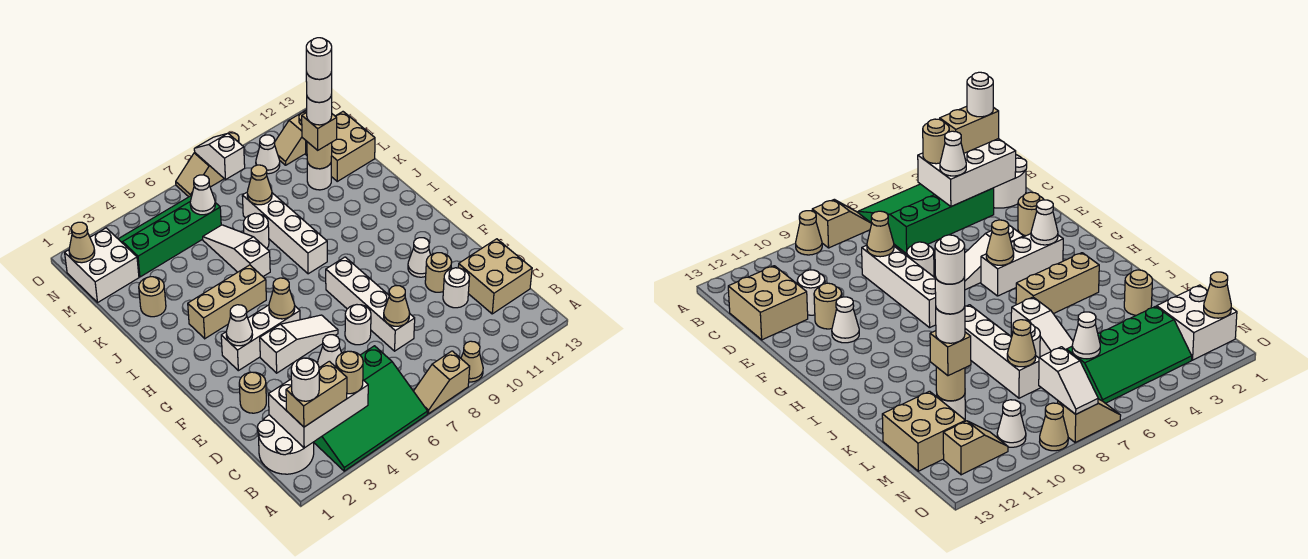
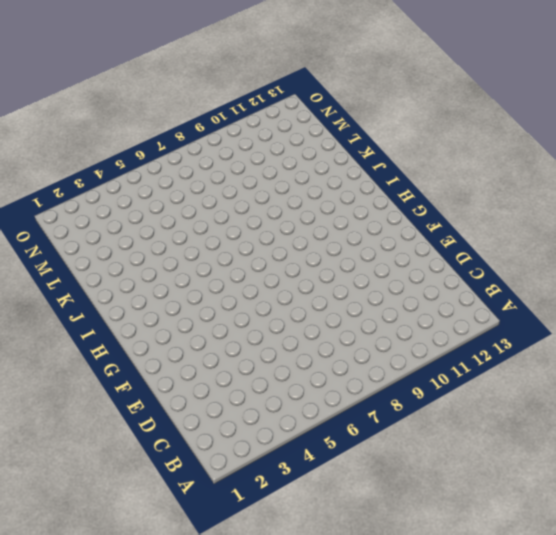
none -> green 3x4 slope [314,346,428,471]
none -> tan 1x2 slope [414,351,470,414]
none -> tan 1x1 cone [461,341,483,382]
none -> white 2x2 round brick [258,415,314,474]

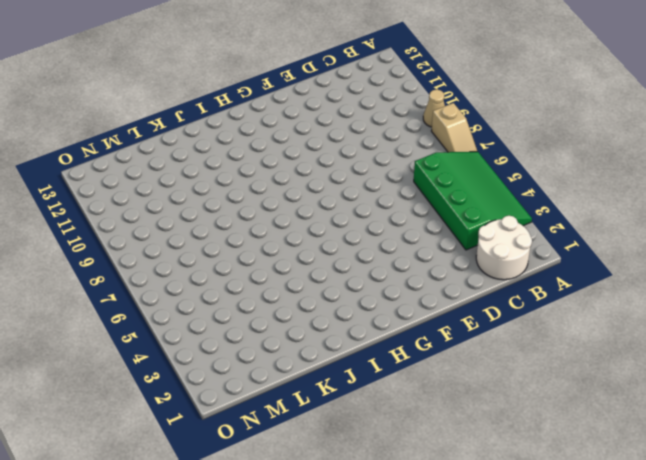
none -> tan 2x2 brick [458,239,532,314]
none -> white 1x4 brick [326,257,415,351]
none -> white 1x1 round brick [443,268,469,308]
none -> tan 1x1 round brick [239,372,266,413]

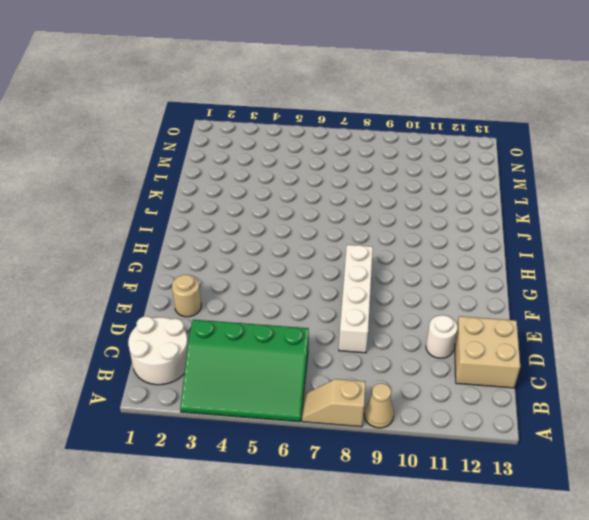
none -> white 1x1 round brick [345,305,371,345]
none -> tan 1x1 round brick [425,253,452,292]
none -> white 1x3 slope [260,315,338,373]
none -> white 1x1 cone [408,238,430,277]

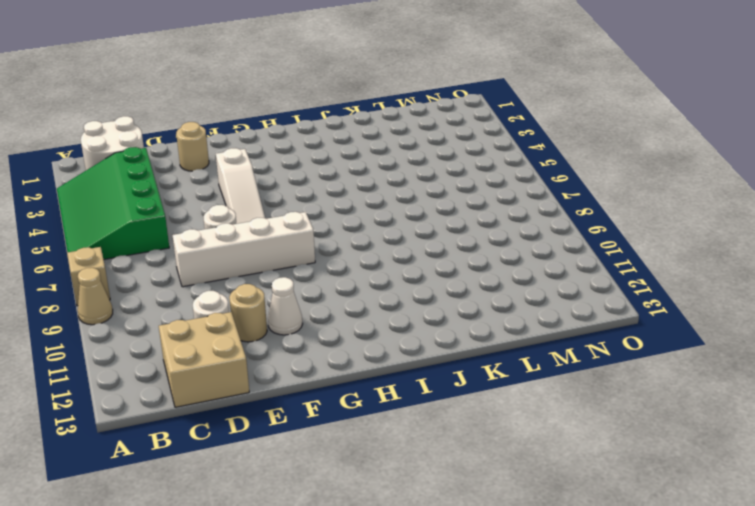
none -> white 1x3 brick [221,305,300,371]
none -> tan 1x3 brick [188,265,266,339]
none -> white 1x4 brick [242,193,327,274]
none -> white 1x3 slope [203,225,270,276]

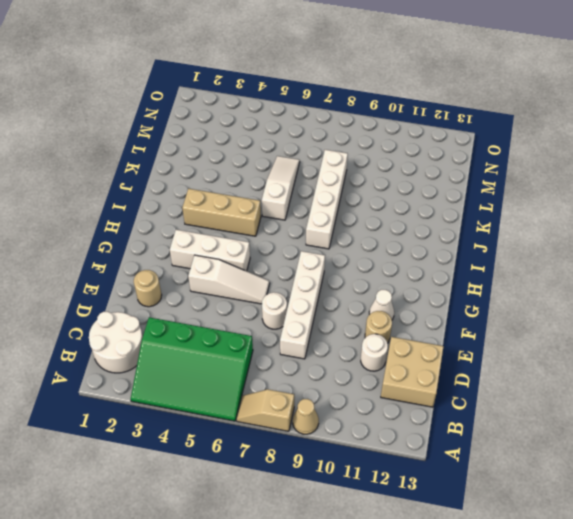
none -> tan 1x1 round brick [139,277,166,317]
none -> white 1x1 round brick [243,213,269,249]
none -> white 1x1 round brick [307,162,331,190]
none -> tan 2x2 brick [306,112,375,181]

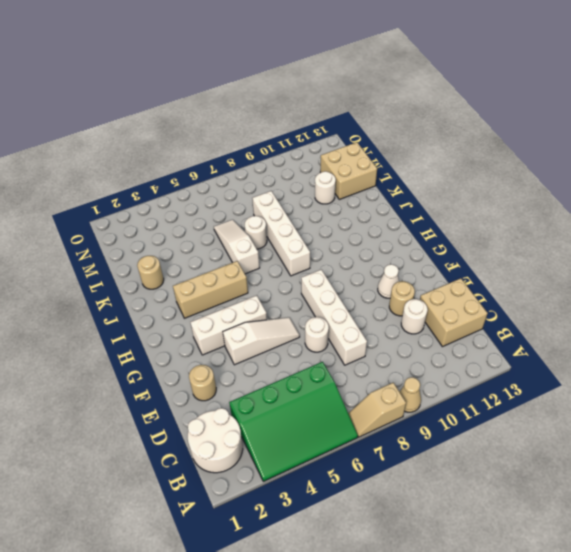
none -> white 2x2 brick [65,228,139,302]
none -> green 2x4 slope [119,196,221,277]
none -> white 1x1 cone [256,135,280,174]
none -> tan 1x2 slope [275,110,307,165]

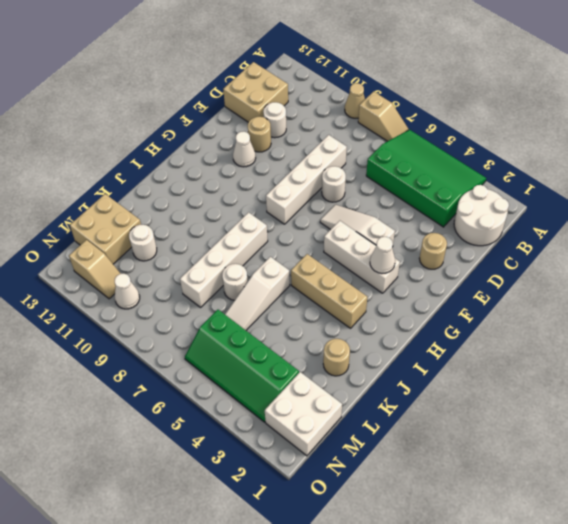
none -> tan 1x2 slope [176,153,224,197]
none -> tan 1x1 cone [1040,403,1068,451]
none -> white 2x3 brick [268,362,368,448]
none -> tan 1x1 cone [384,286,409,326]

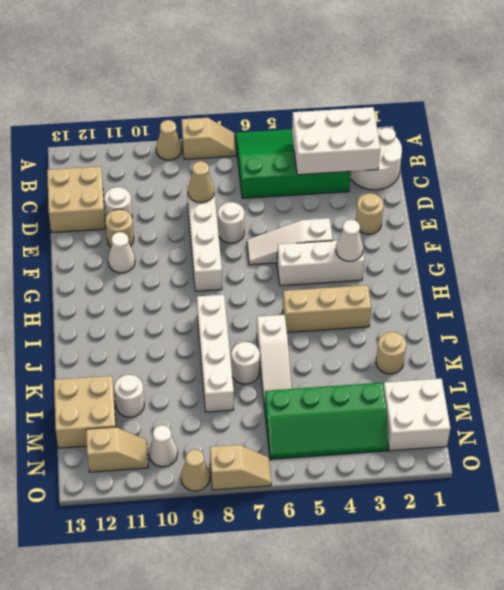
none -> tan 1x1 cone [269,278,295,319]
none -> tan 1x1 cone [247,165,272,205]
none -> tan 1x1 round brick [307,142,332,169]
none -> white 1x1 cone [190,175,215,215]

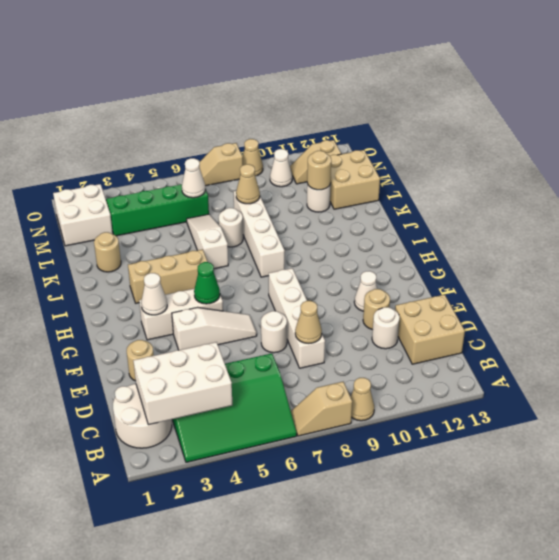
green 1x1 cone [194,262,220,304] -> tan 1x1 cone [269,278,295,319]
none -> tan 1x1 cone [69,222,95,263]
none -> white 1x2 slope [194,133,245,179]
none -> tan 1x2 brick [286,361,347,427]
none -> tan 1x1 round brick [336,351,363,394]

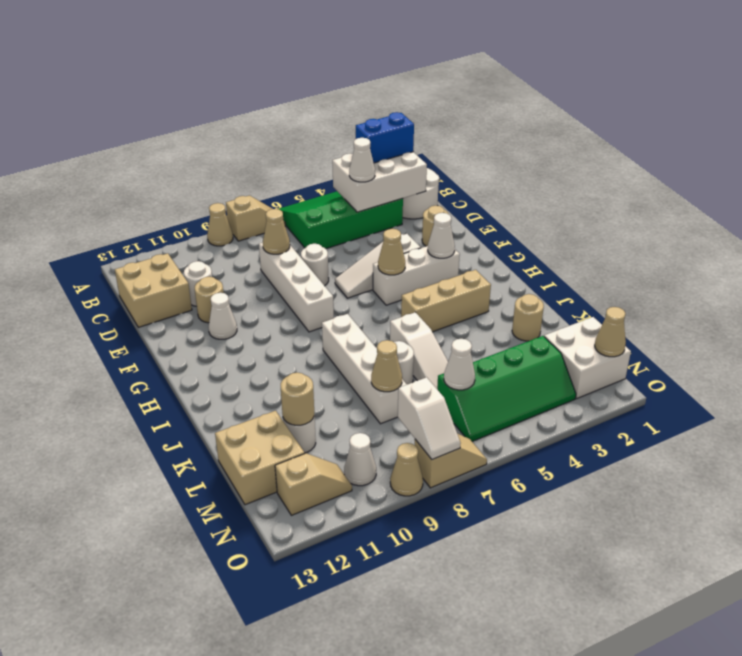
blue 1x2 brick [356,112,414,163] -> tan 1x2 brick [286,361,347,427]
none -> tan 1x1 round brick [336,351,363,394]
none -> tan 1x1 brick [302,113,337,150]
none -> white 1x1 round brick [291,358,319,401]
none -> white 1x1 round brick [307,95,332,125]

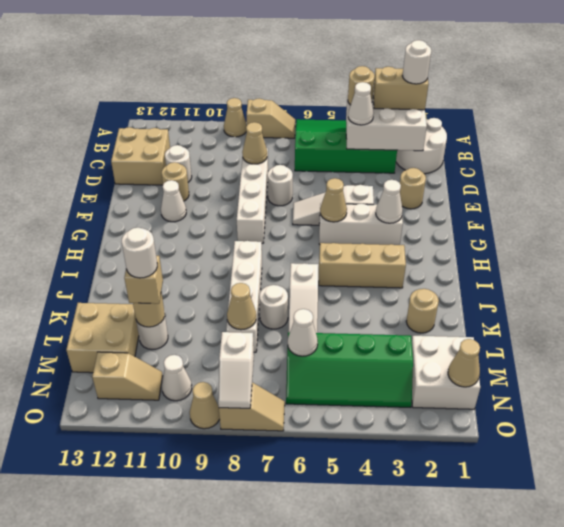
none -> white 1x1 round brick [306,72,332,102]
none -> white 1x1 round brick [306,38,332,79]

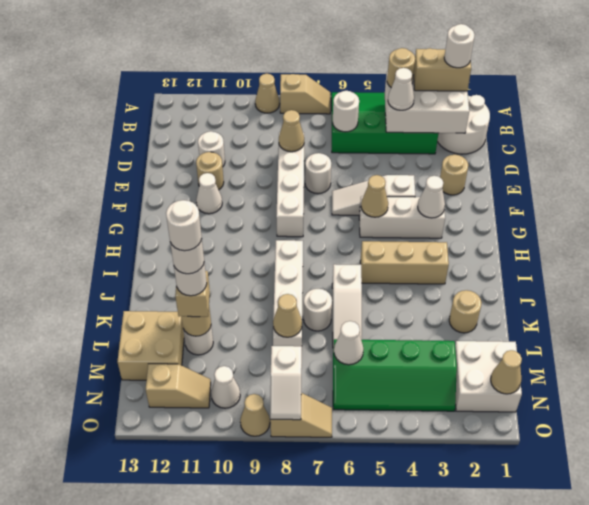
white 1x1 round brick [333,91,359,132] -> none
none -> tan 2x2 brick [458,239,532,314]

